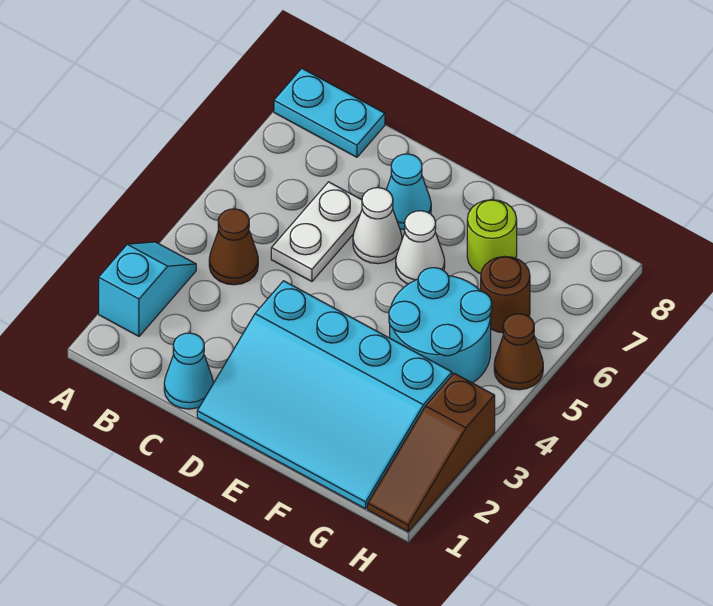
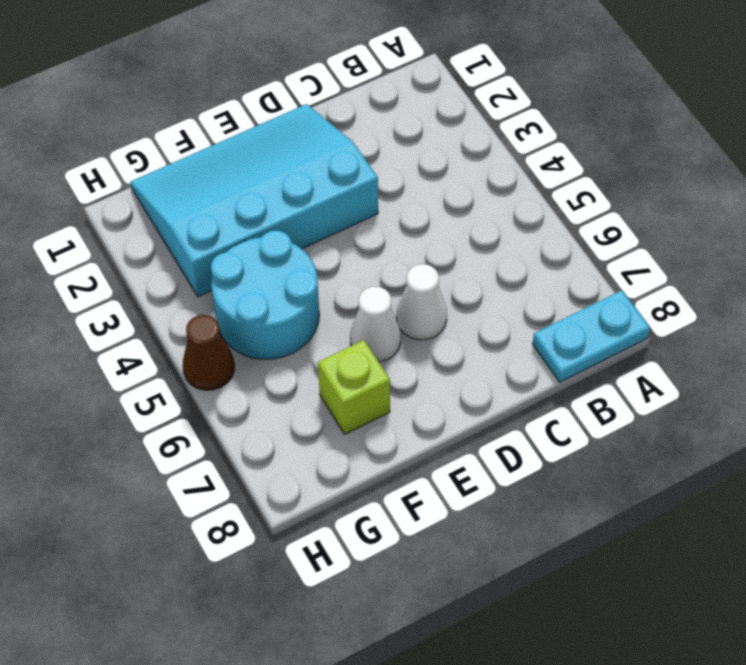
lime 1x1 brick [318,340,390,434] -> lime 1x1 round brick [467,200,517,274]
none -> cyan 1x2 slope [99,242,196,336]
none -> brown 1x1 cone [209,209,258,285]
none -> cyan 1x1 cone [164,333,213,409]

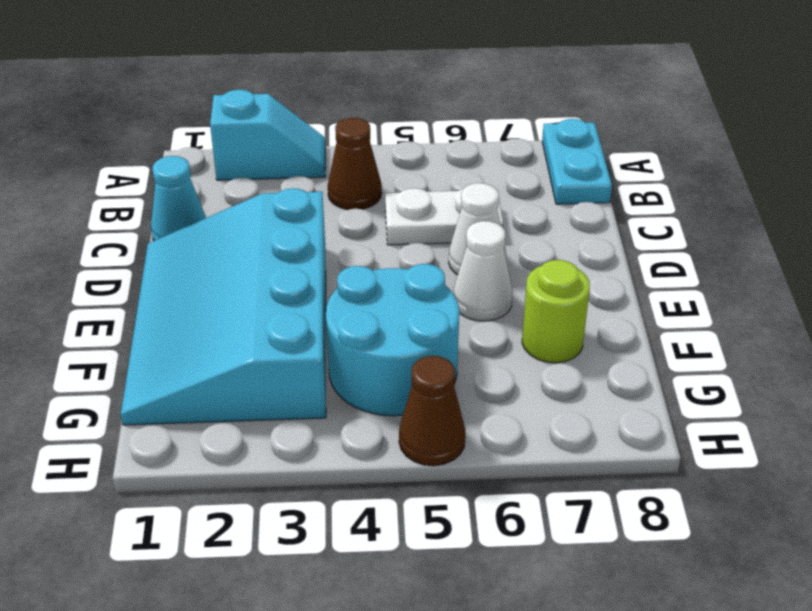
none -> cyan 1x1 cone [386,154,431,230]
none -> brown 1x1 round brick [481,256,530,333]
none -> brown 1x3 slope [368,373,495,532]

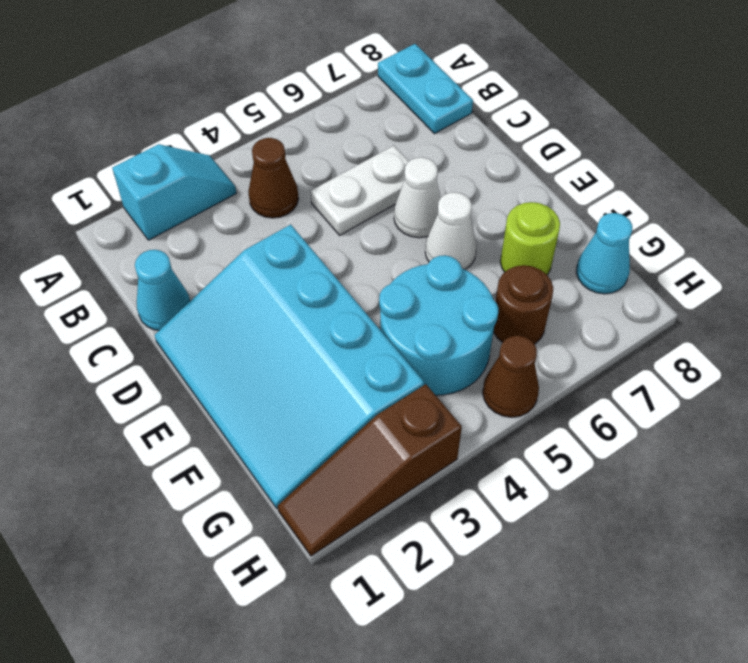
cyan 1x1 cone [576,213,632,294] -> cyan 1x1 cone moved to [386,154,431,230]

